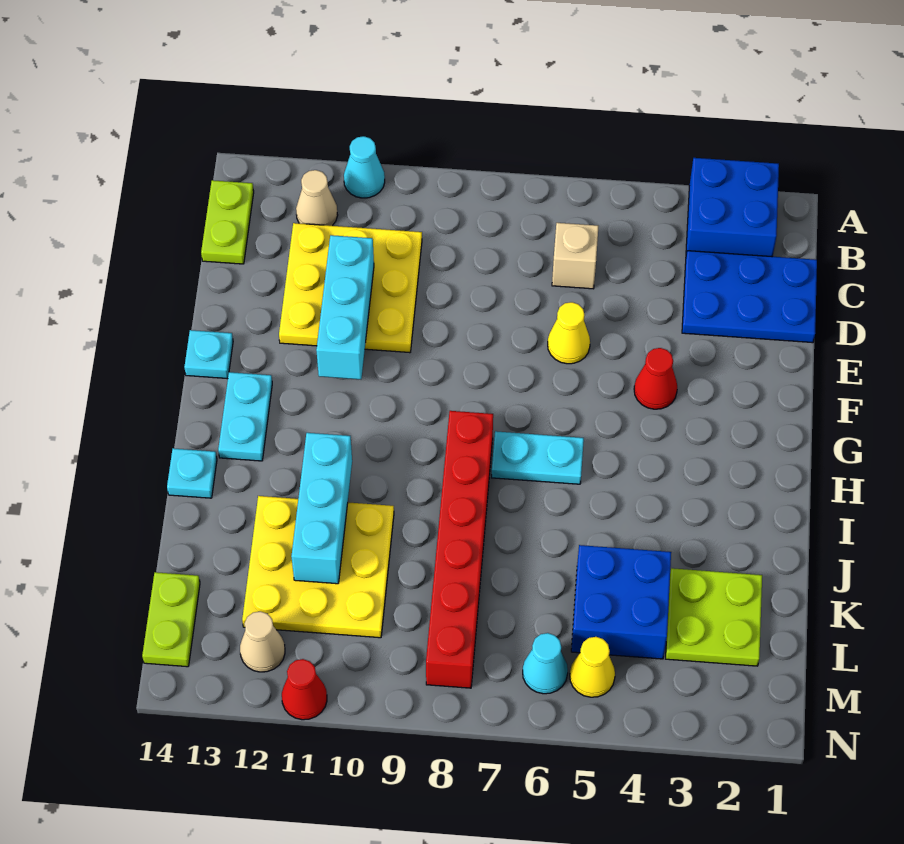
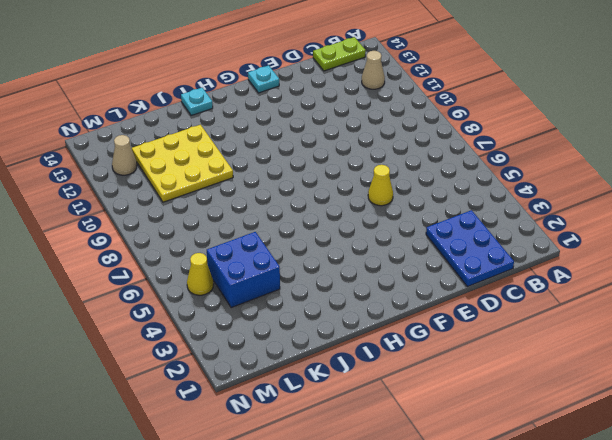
none -> blue 2x2 brick [686,158,779,257]
none -> cyan 1x1 cone [344,136,385,198]
none -> tan 1x1 brick [552,223,599,289]

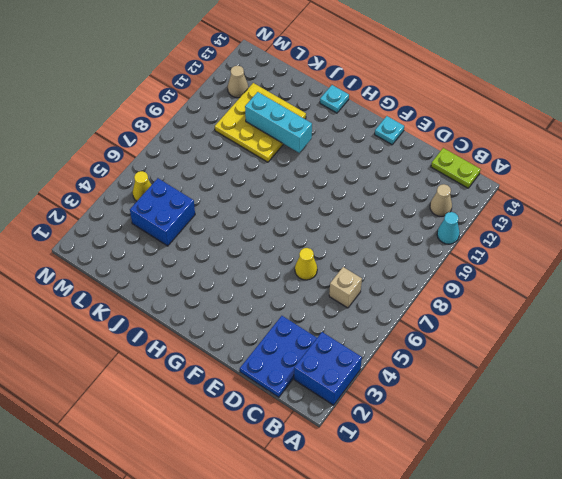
none -> yellow 3x3 plate [279,223,422,353]
none -> red 1x1 cone [634,348,677,409]
none -> cyan 1x2 plate [218,372,272,461]

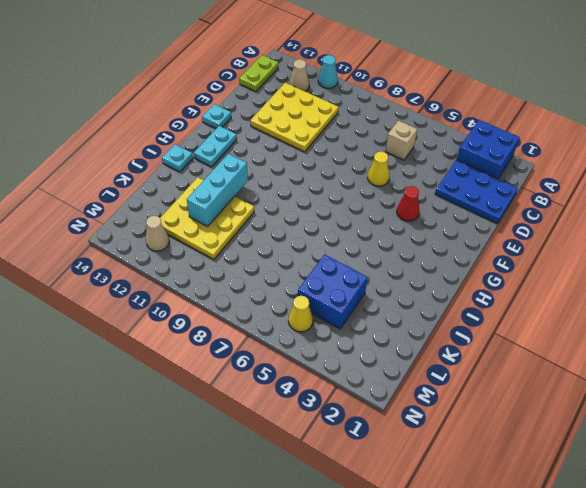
none -> cyan 1x2 plate [492,431,584,484]
none -> red 1x6 brick [426,411,493,688]
none -> lime 2x2 plate [666,568,762,666]

